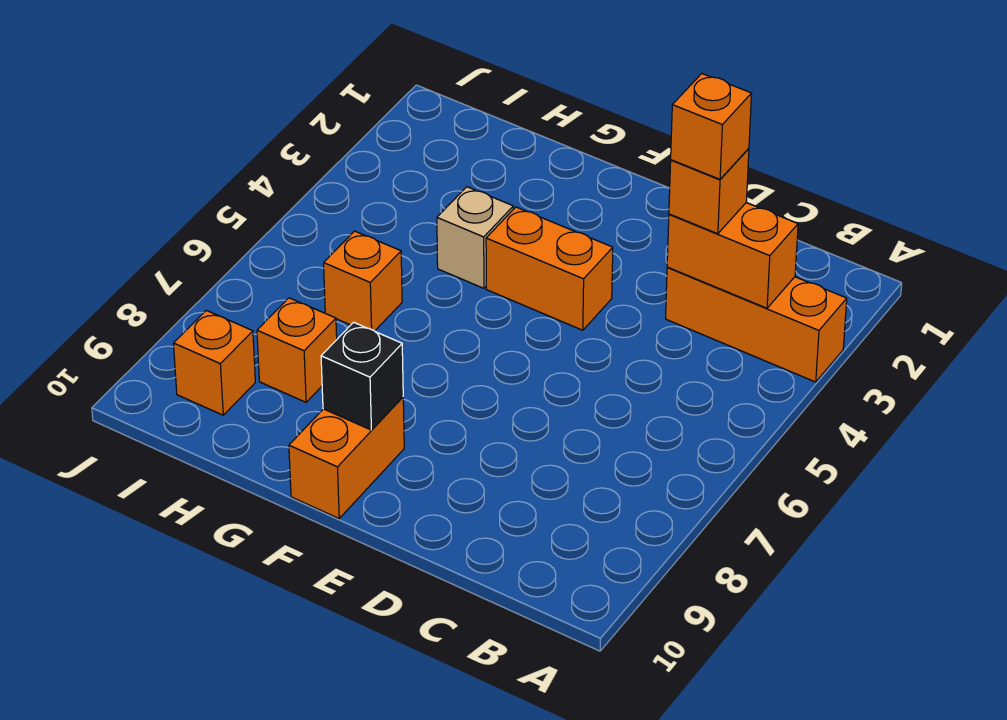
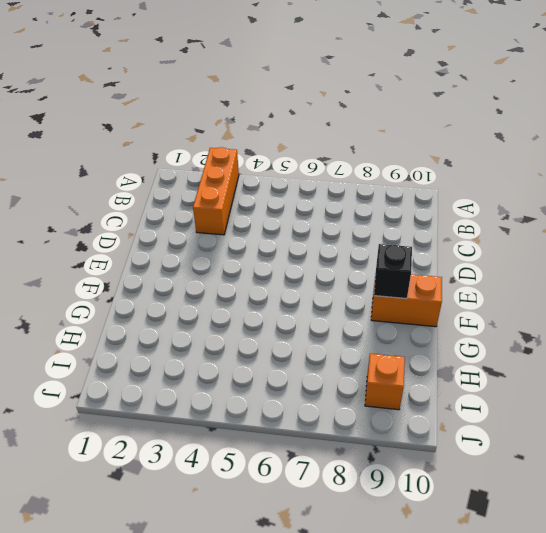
none -> orange 1x2 brick [486,207,613,330]
none -> tan 1x1 brick [437,187,513,288]

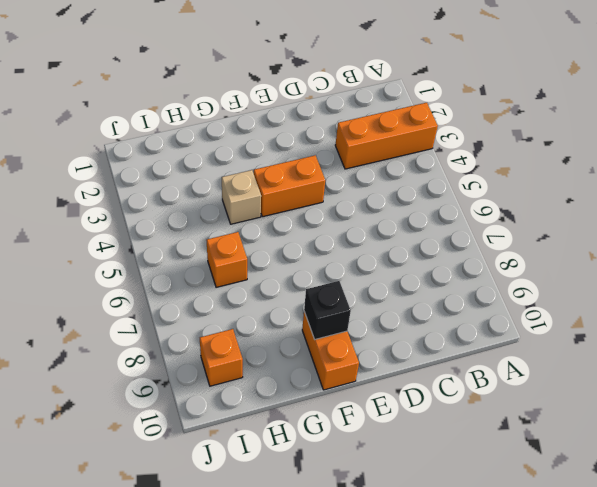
none -> orange 1x1 brick [257,298,337,402]
none -> orange 1x2 brick [667,203,798,308]

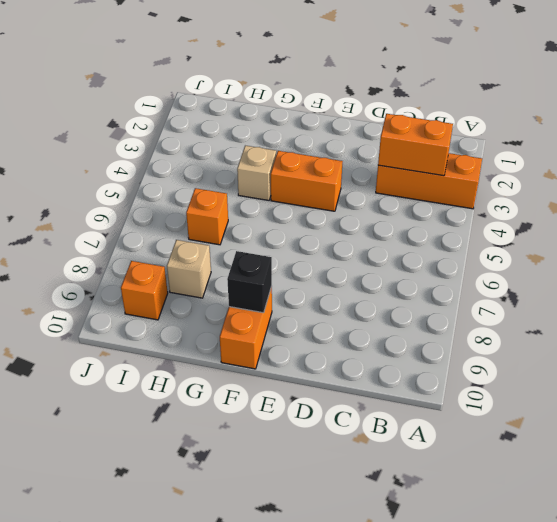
tan 1x1 brick [167,240,211,298] -> orange 1x1 brick [257,298,337,402]
none -> orange 1x1 brick [669,148,749,234]
none -> orange 1x1 brick [671,74,752,179]

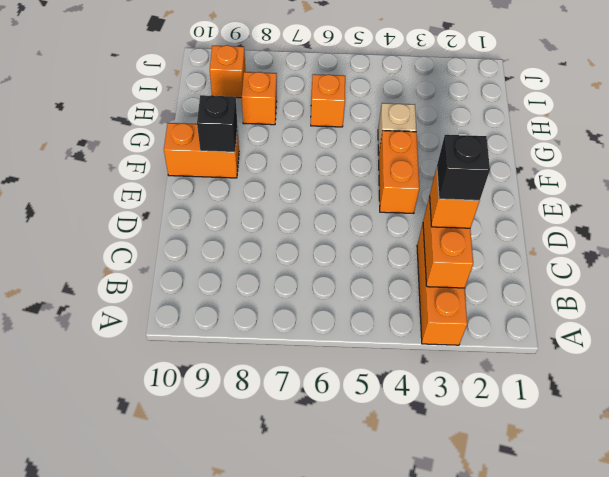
black 1x1 brick [437,135,490,201] -> orange 1x1 brick [671,74,752,179]

